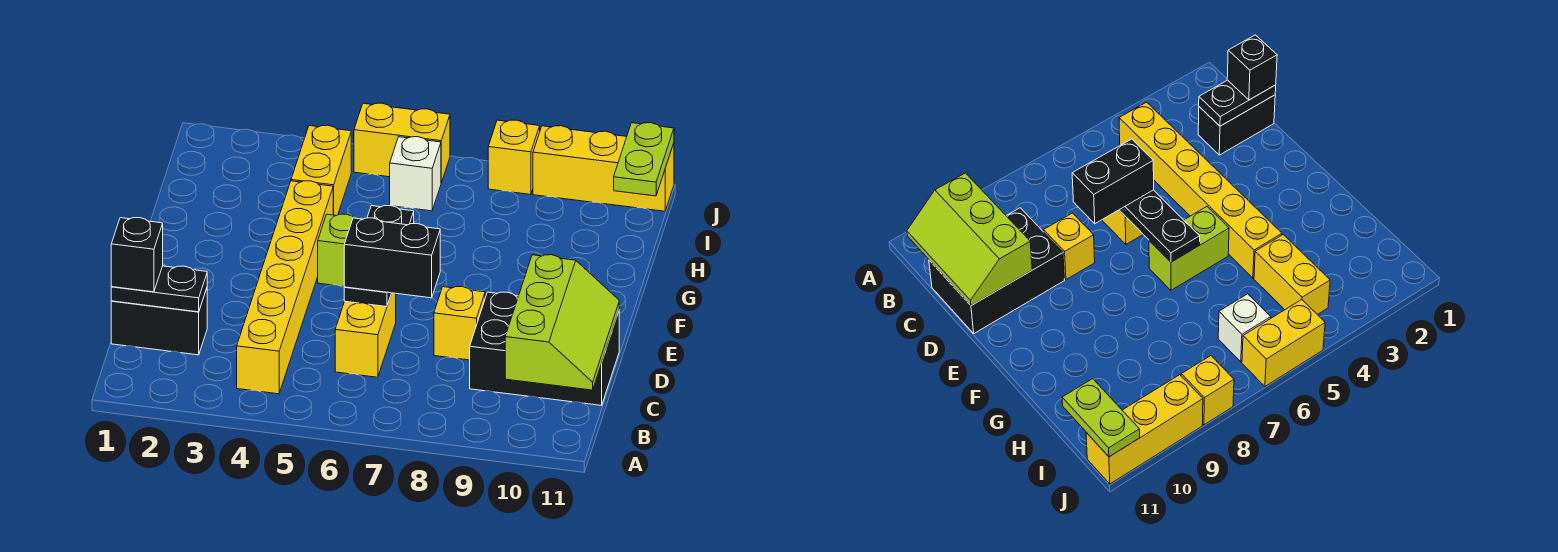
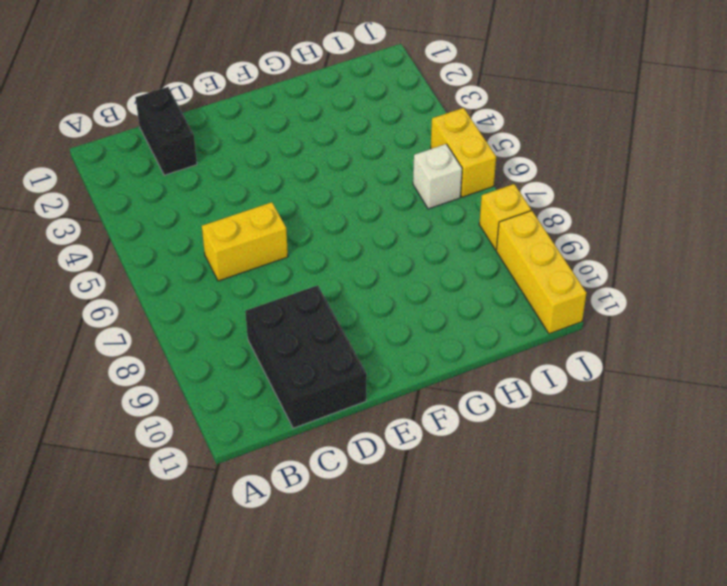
none -> yellow 1x6 brick [237,181,333,394]
none -> yellow 1x1 brick [434,287,485,360]
none -> lime 1x2 brick [318,214,360,287]

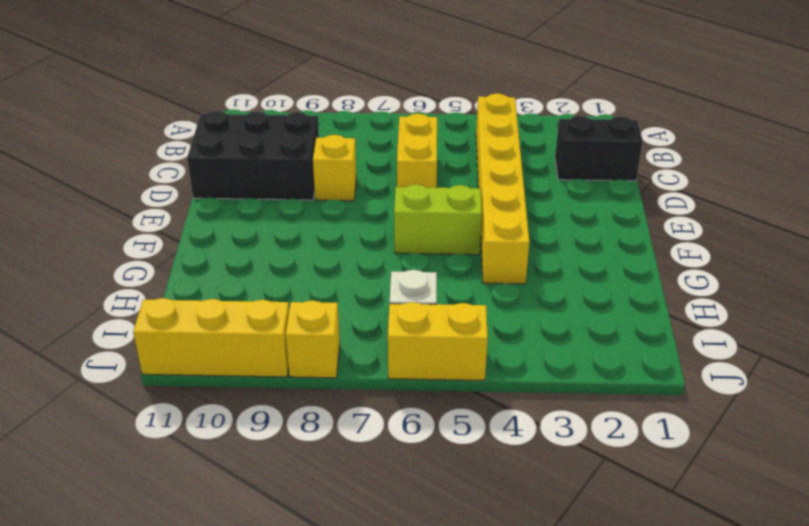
none -> yellow 1x2 brick [291,125,351,216]
none -> lime 2x3 slope [505,255,619,390]
none -> black 1x2 plate [111,266,207,312]

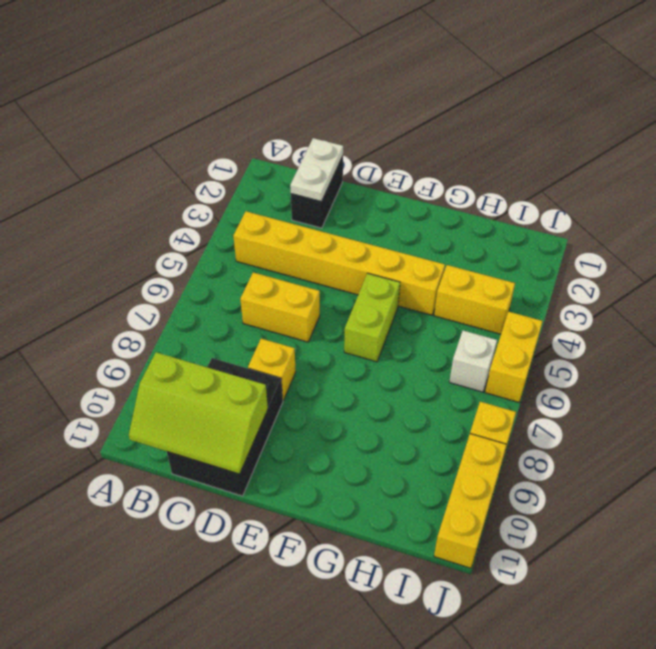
white 1x2 plate [290,138,343,202] -> black 1x2 plate [111,266,207,312]
none -> black 1x3 plate [344,206,414,307]
none -> lime 1x2 plate [614,123,674,196]
none -> black 1x1 brick [111,218,163,292]

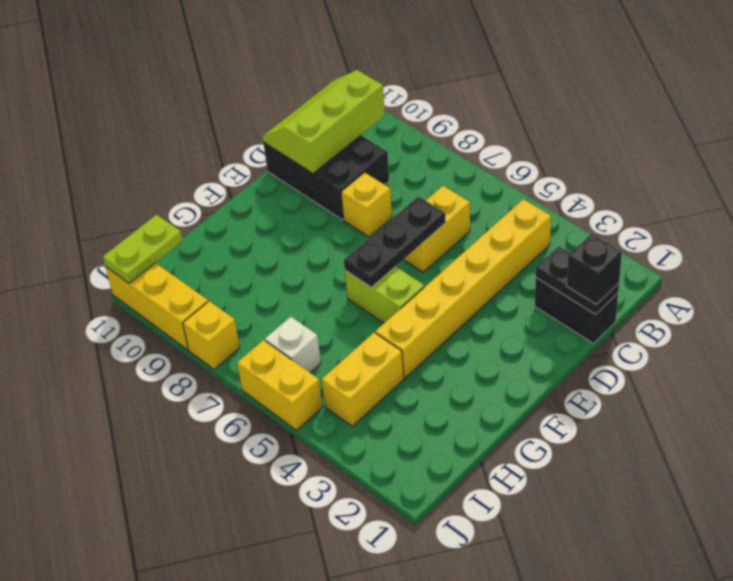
none -> black 1x2 brick [344,218,440,298]

